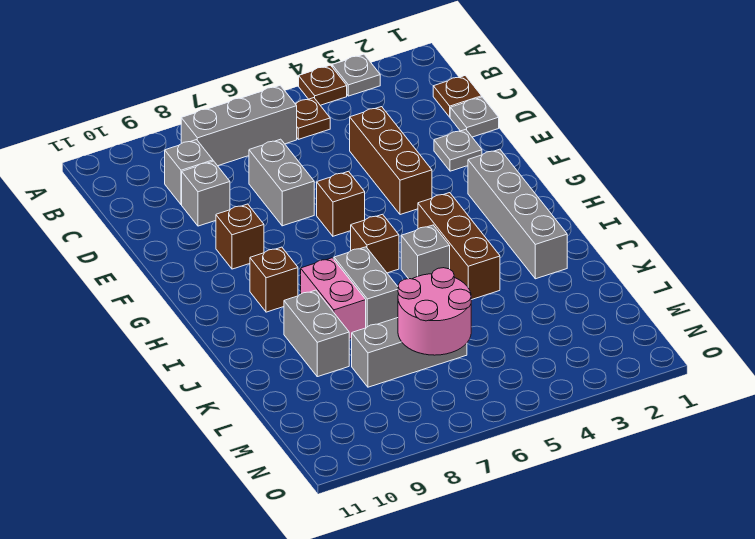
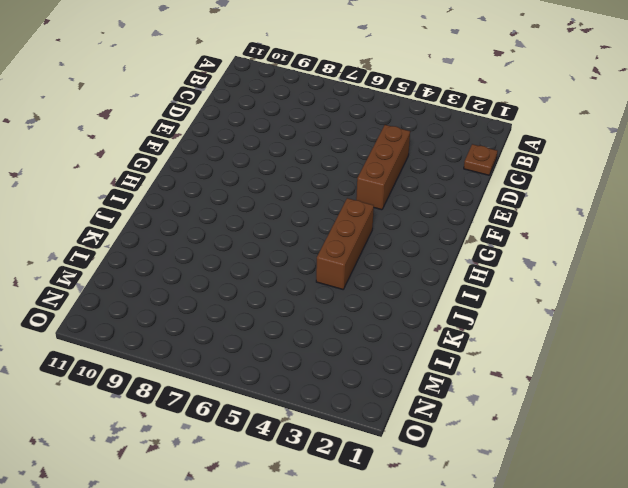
none -> grey 1x1 plate [332,54,380,96]
none -> brown 1x1 plate [299,65,347,105]
none -> brown 1x1 plate [296,98,330,139]

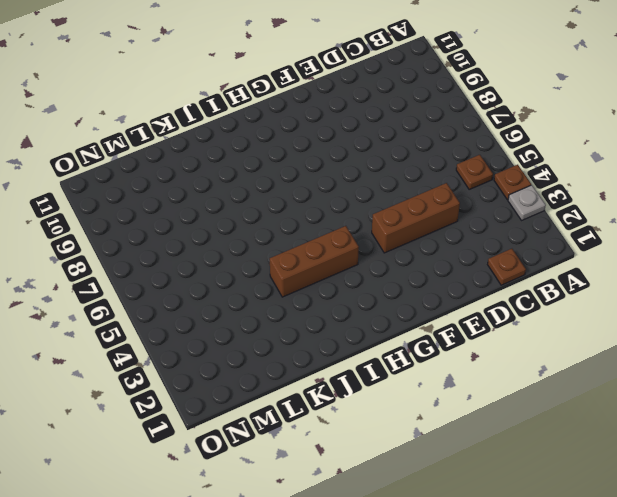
none -> grey 1x3 brick [181,85,297,166]
none -> grey 1x1 brick [165,140,213,205]
none -> grey 1x1 plate [450,97,499,137]

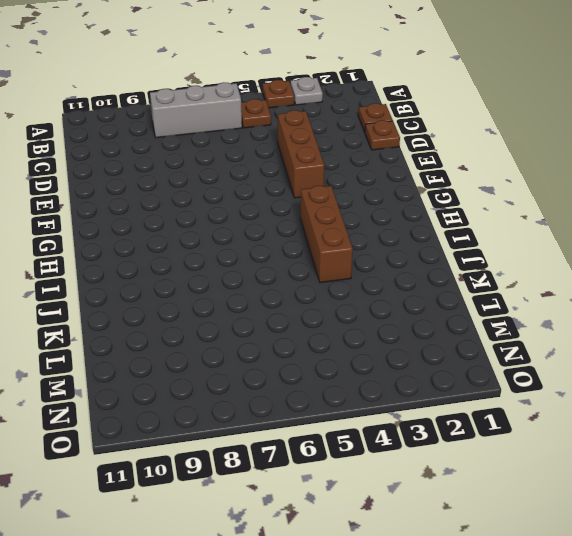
brown 1x1 plate [365,120,400,150] -> grey 1x1 plate [450,97,499,137]
none -> grey 1x1 brick [165,140,213,205]
none -> grey 1x2 brick [249,139,314,226]
none -> grey 1x1 brick [182,161,230,226]

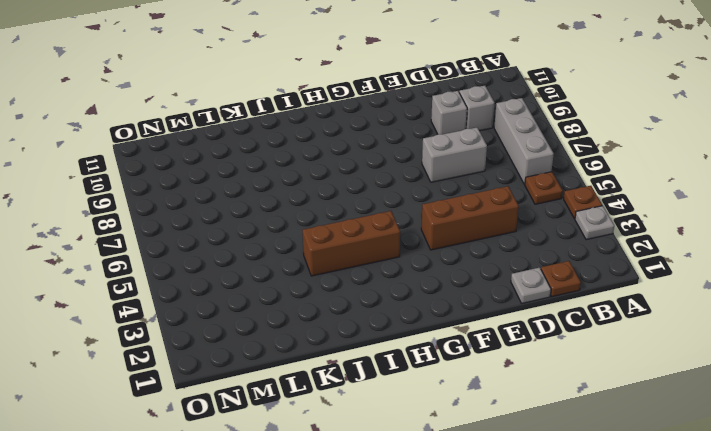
none -> grey 1x1 plate [434,129,482,171]
none -> brown 1x1 brick [317,171,365,236]
none -> brown 1x1 brick [216,204,264,269]

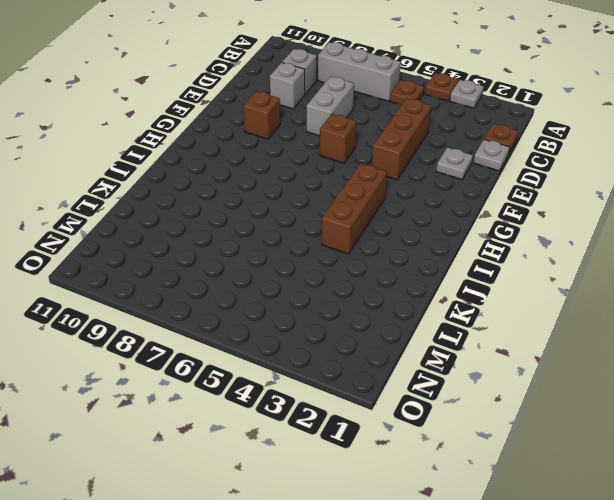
none -> grey 1x4 brick [468,149,567,279]
none -> brown 1x1 brick [351,214,399,273]
none -> brown 1x1 brick [250,247,298,312]

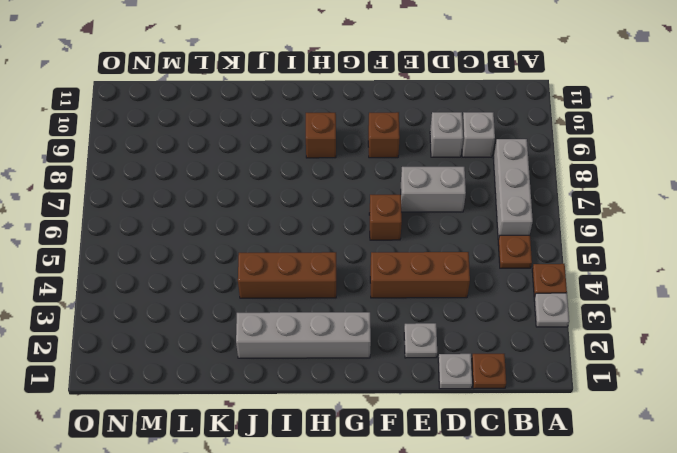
none -> brown 1x1 brick [351,214,399,273]
none -> grey 1x1 brick [401,225,450,279]
none -> grey 1x2 brick [334,247,399,328]

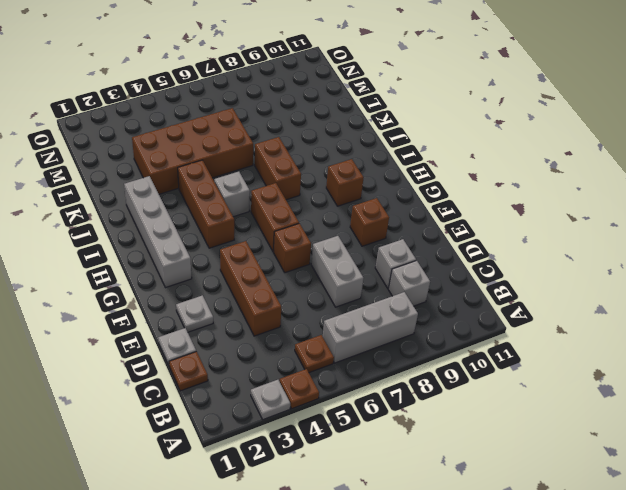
brown 1x2 brick [251,183,299,252] -> brown 1x1 brick [351,214,399,273]
brown 1x2 brick [255,137,301,200] -> grey 1x2 brick [334,247,399,328]
brown 2x4 brick [132,108,253,194] -> grey 1x3 brick [352,318,467,387]
none -> pink 1x2 brick [301,258,366,339]
none -> grey 1x2 brick [284,290,349,377]
none -> pink 2x2 round brick [398,268,471,355]

